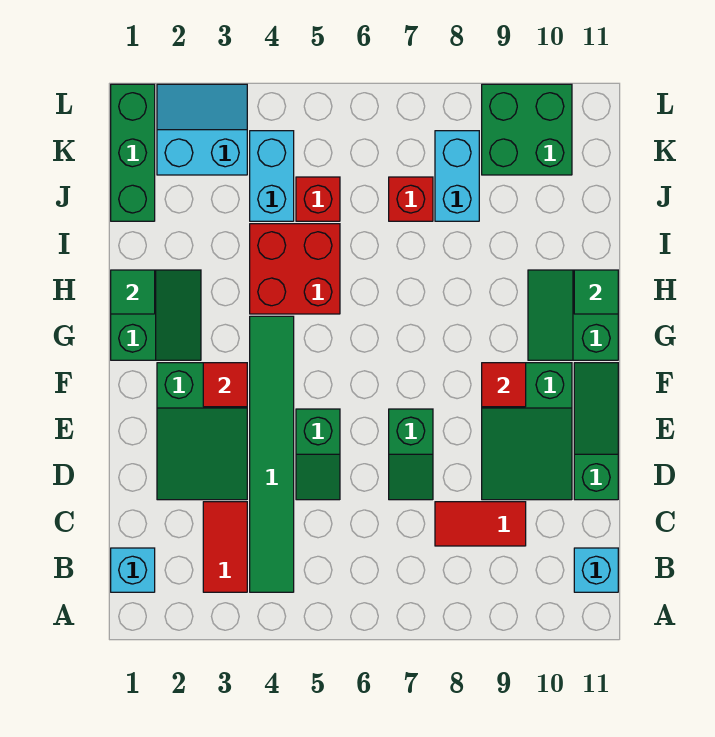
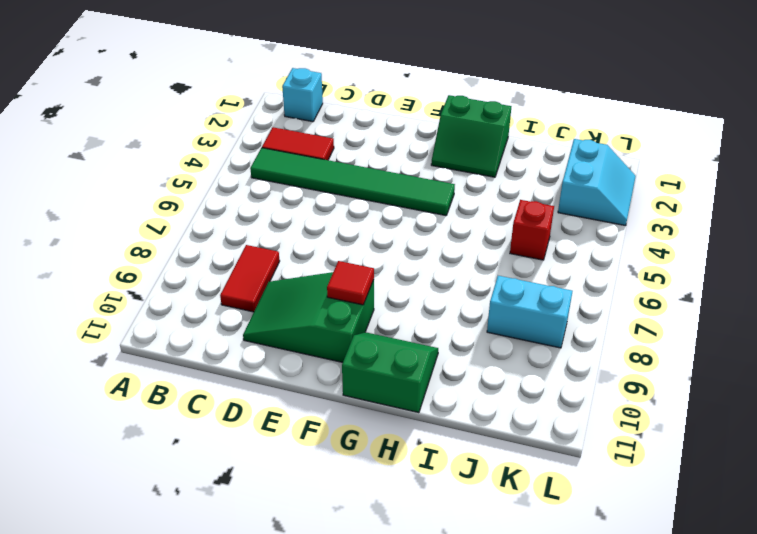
none -> cyan 1x1 brick [574,548,618,592]
none -> green 2x3 slope [157,363,247,500]
none -> green 1x2 slope [296,409,340,500]

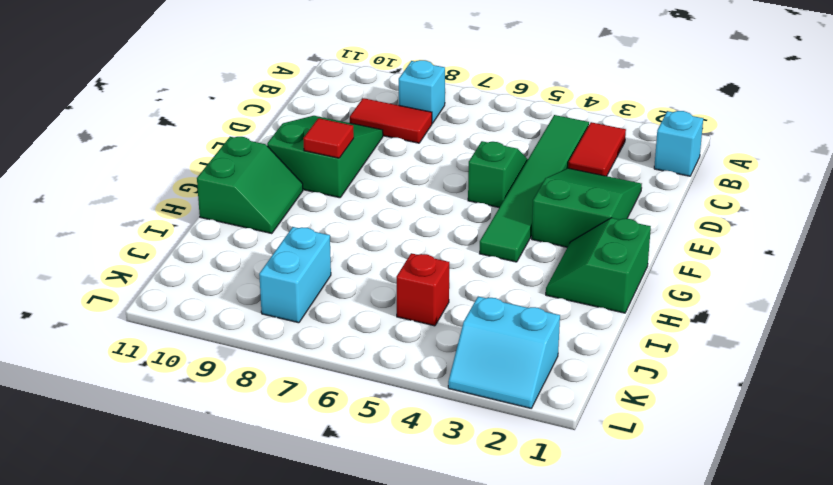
cyan 1x1 brick [399,60,445,124] -> cyan 1x1 brick moved to [574,548,618,592]
none -> green 1x2 slope [389,409,433,500]
none -> green 1x3 slope [574,363,618,500]
none -> red 2x2 brick [250,224,340,314]

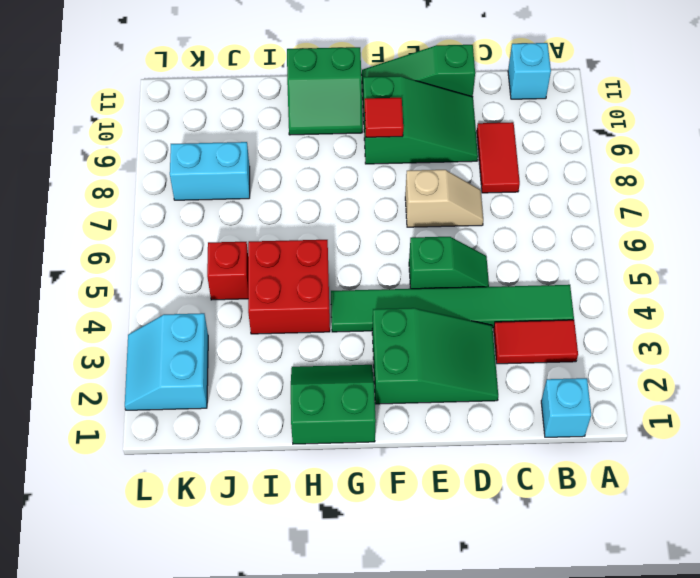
tan 1x2 slope [405,170,483,227] -> green 1x2 slope [389,409,433,500]
none -> green 1x3 brick [111,84,155,221]
none -> cyan 1x2 brick [250,131,294,221]
none -> red 1x1 brick [389,177,433,221]

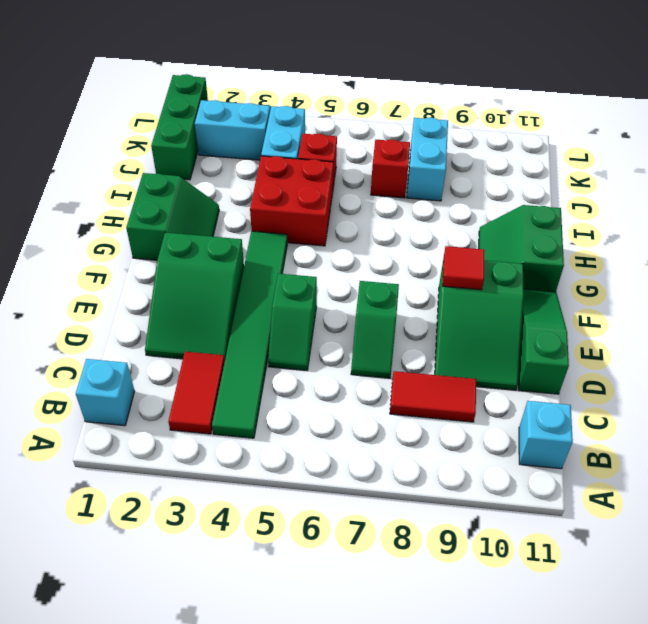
none -> green 2x2 brick [482,84,572,175]
none -> red 1x1 tile [203,363,247,407]
none -> green 1x1 tile [111,270,155,314]

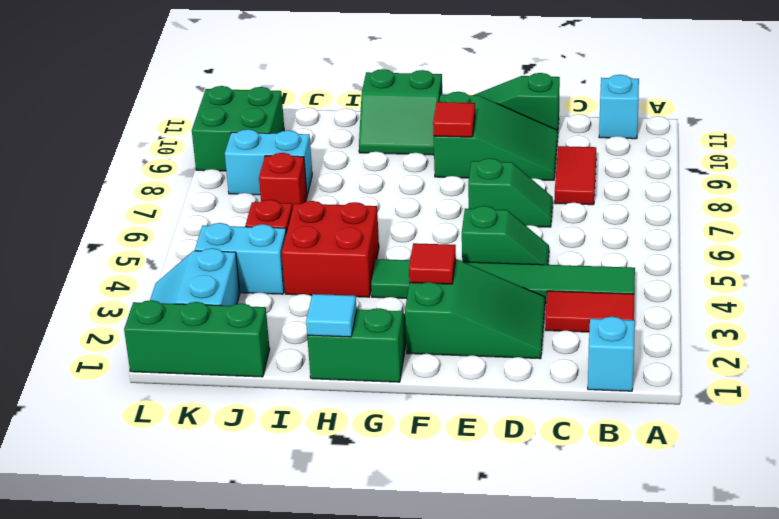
cyan 1x1 tile [306,294,357,337] -> green 1x1 tile [111,270,155,314]
none -> green 1x1 tile [574,270,618,314]

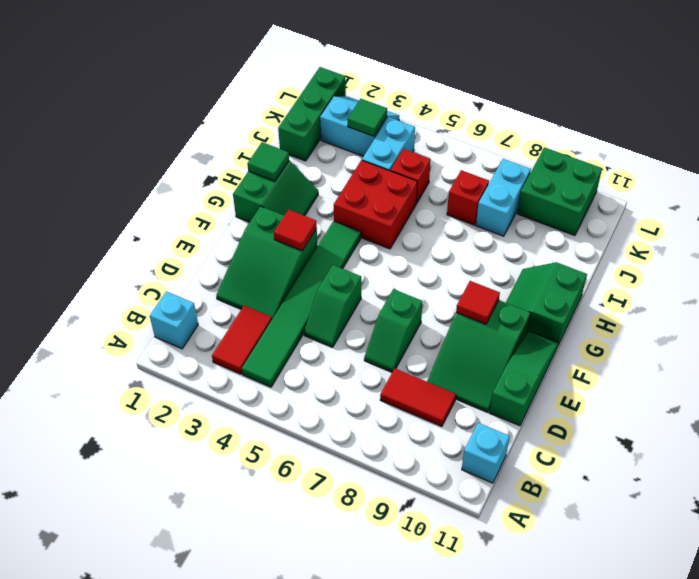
green 1x1 tile [347,99,387,136] -> green 1x1 tile moved to [574,270,618,314]

